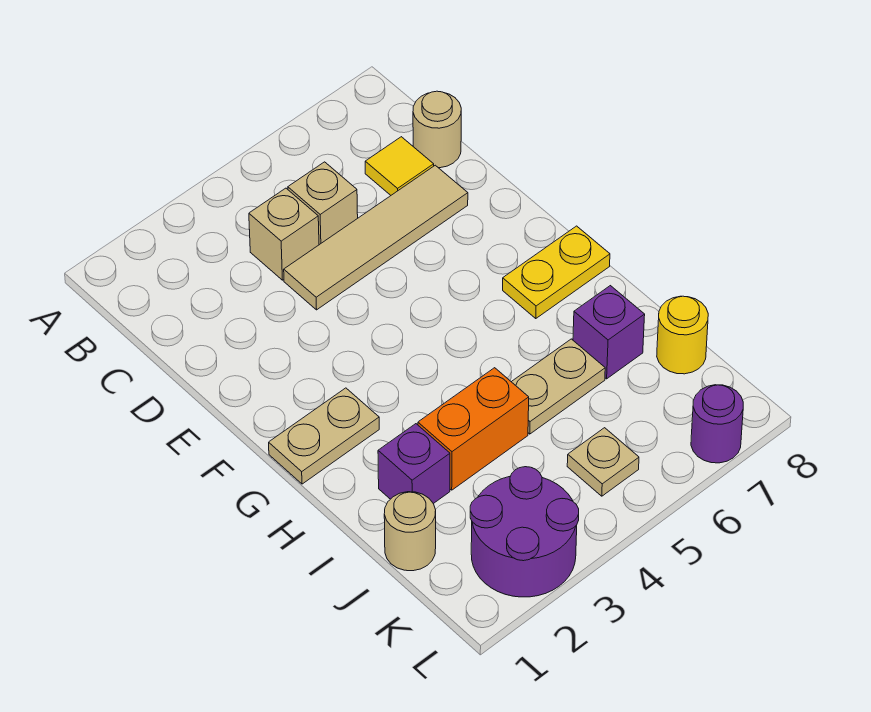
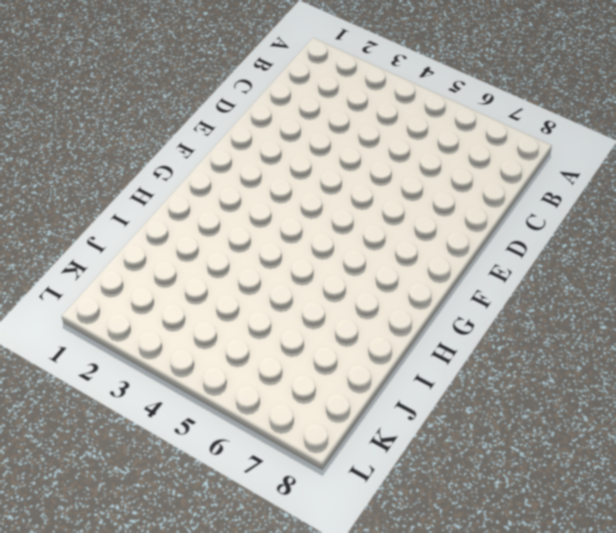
none -> tan 1x1 brick [249,188,319,280]
none -> tan 1x1 brick [288,162,358,245]
none -> yellow 1x1 tile [365,137,434,195]

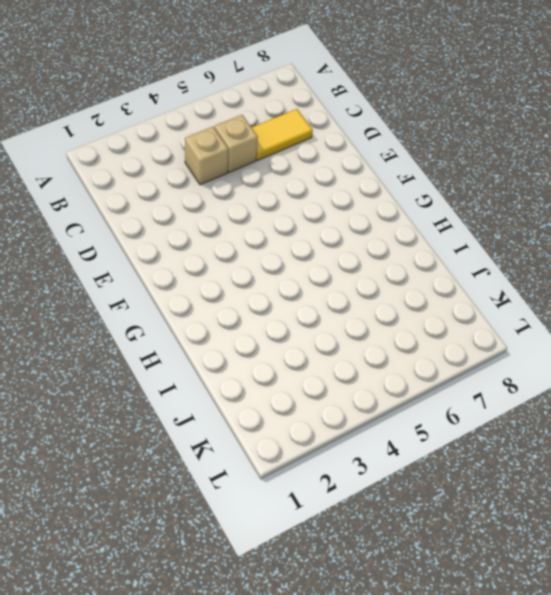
yellow 1x2 tile [252,109,313,160] -> yellow 1x1 tile [365,137,434,195]
none -> tan 1x1 round brick [413,91,461,168]
none -> tan 1x4 tile [284,165,468,310]
none -> tan 1x2 plate [269,388,379,484]

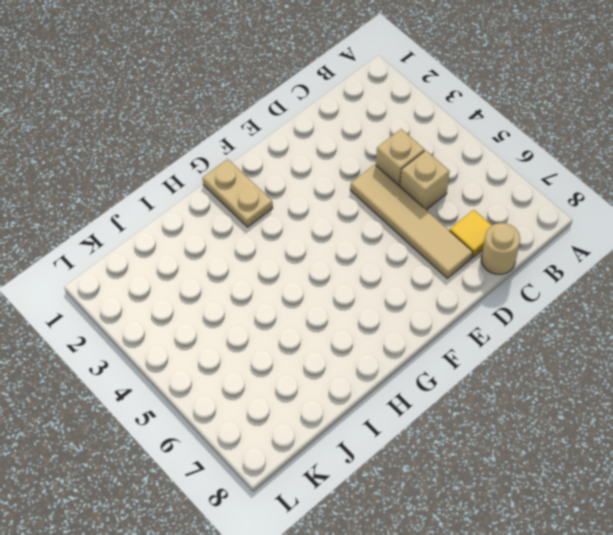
none -> yellow 1x2 plate [503,226,610,318]
none -> purple 1x1 brick [378,424,450,504]
none -> orange 1x2 brick [418,368,529,490]

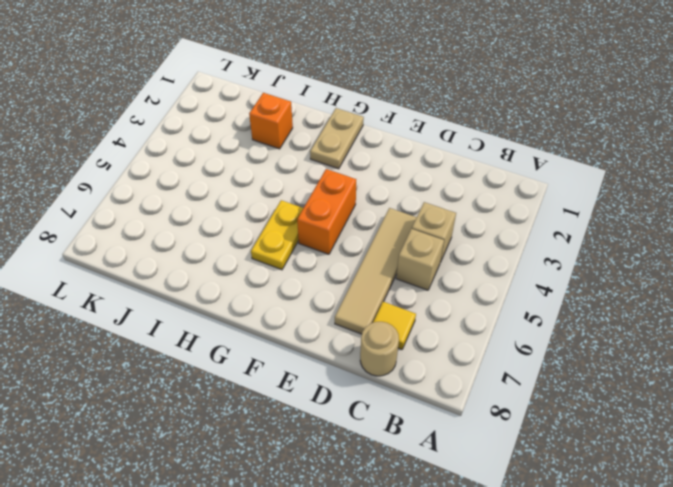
orange 1x2 brick [297,169,356,254] -> orange 1x2 brick moved to [418,368,529,490]
yellow 1x2 plate [251,200,303,270] -> yellow 1x2 plate moved to [503,226,610,318]
orange 1x1 brick [249,93,293,149] -> purple 1x1 brick [378,424,450,504]
none -> tan 1x2 plate [512,339,605,434]
none -> purple 1x1 brick [573,286,645,379]
none -> tan 1x1 round brick [384,492,436,571]

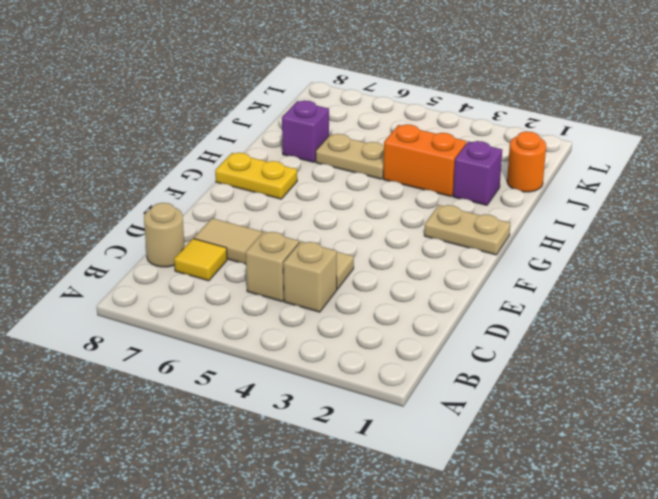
orange 1x1 round brick [507,131,546,192] -> tan 1x1 round brick [384,492,436,571]
none -> yellow 1x1 round brick [657,296,708,374]
none -> purple 2x2 round brick [470,467,579,597]
none -> tan 1x1 plate [567,428,639,496]

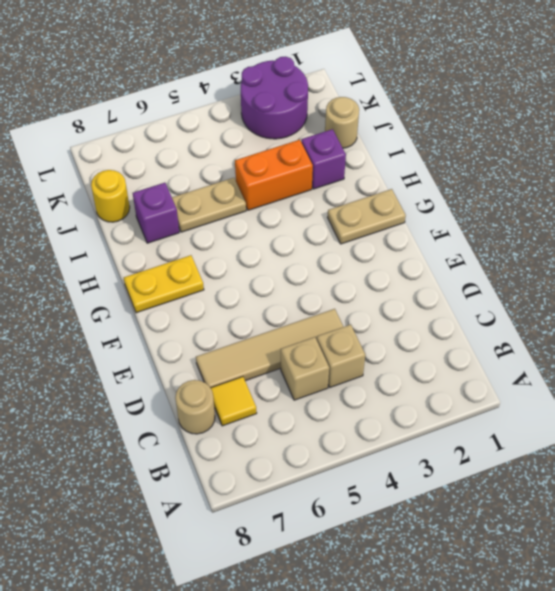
none -> tan 1x1 plate [567,428,639,496]
none -> purple 1x1 round brick [691,385,743,463]

